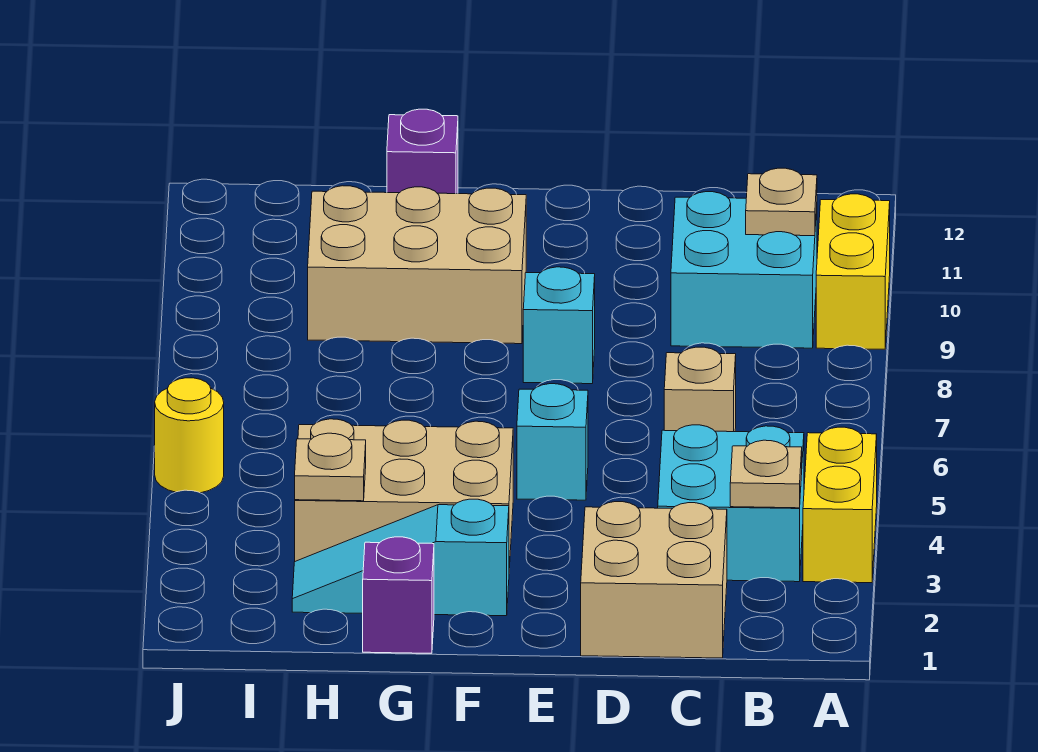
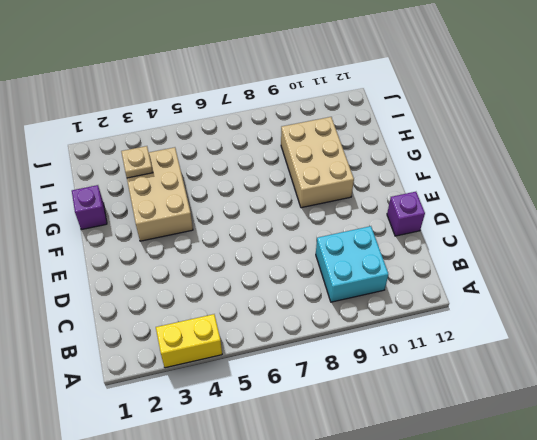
purple 1x1 brick [387,192,425,236] -> purple 1x1 brick moved to [387,109,458,194]
none -> yellow 1x2 brick [816,194,890,349]
none -> cyan 2x2 brick [658,425,804,582]
none -> tan 2x2 brick [581,502,727,658]

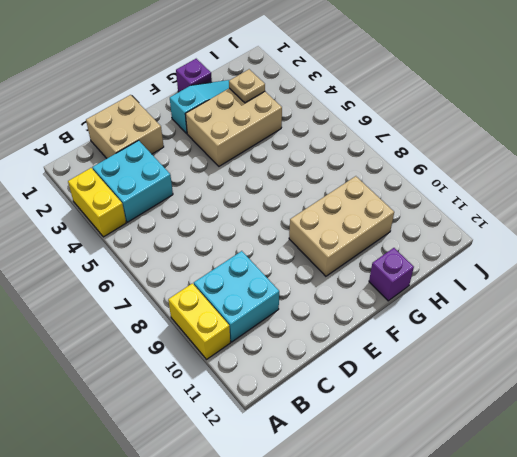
none -> tan 1x1 brick [664,347,736,432]
none -> cyan 1x1 brick [517,384,588,500]
none -> cyan 1x1 brick [523,267,595,384]

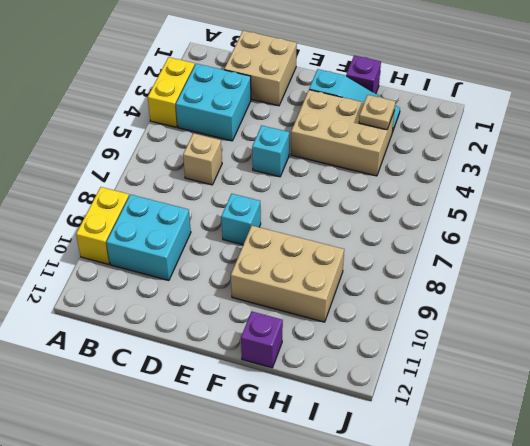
none -> yellow 1x1 round brick [155,378,224,493]
none -> tan 1x1 plate [730,440,802,508]
none -> tan 1x1 plate [746,168,817,236]

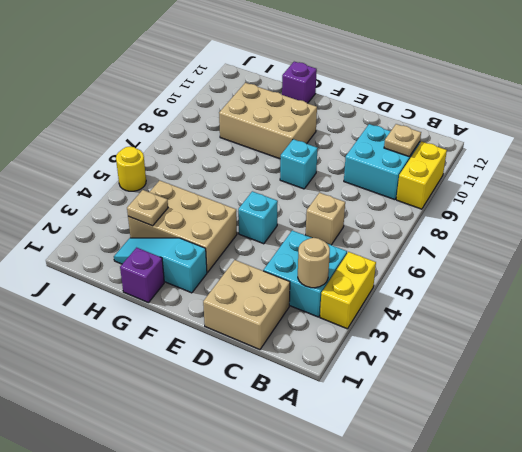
tan 1x1 round brick [298,238,330,288] -> tan 1x1 plate [730,440,802,508]

